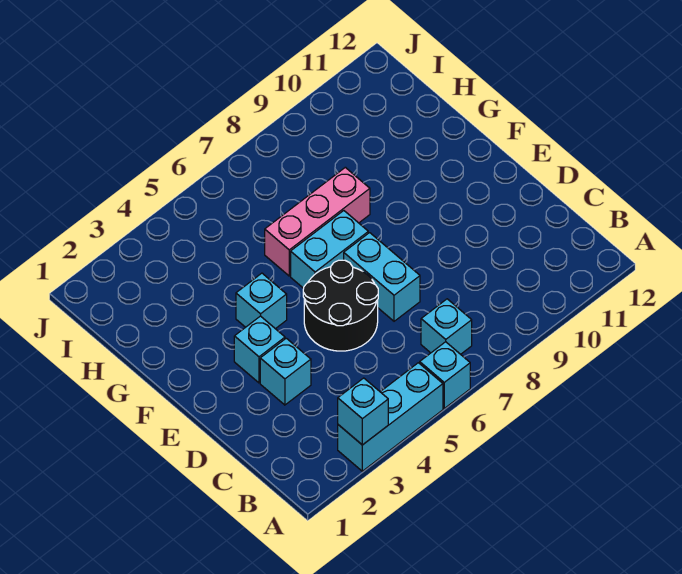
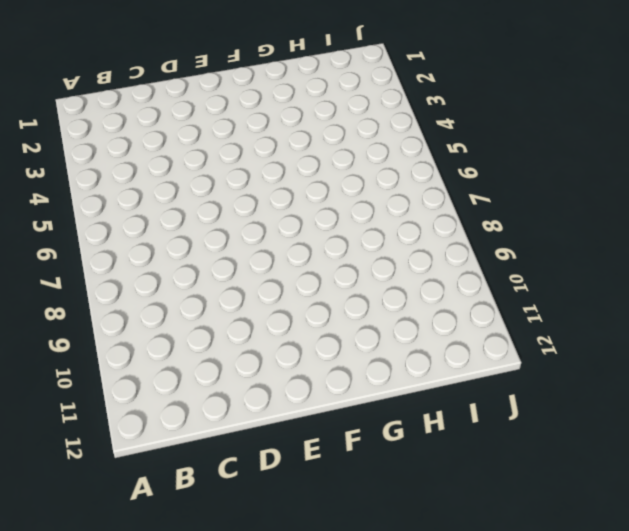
none -> cyan 1x3 brick [338,363,443,471]
none -> cyan 1x1 brick [420,342,470,408]

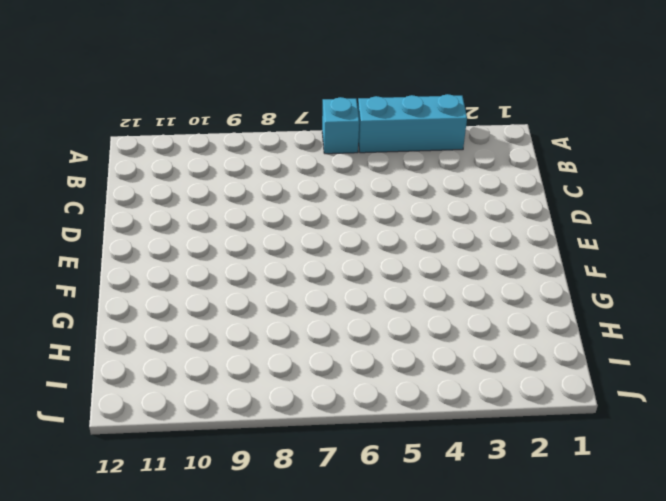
none -> cyan 1x1 brick [421,299,472,354]
none -> cyan 1x1 brick [260,338,311,405]

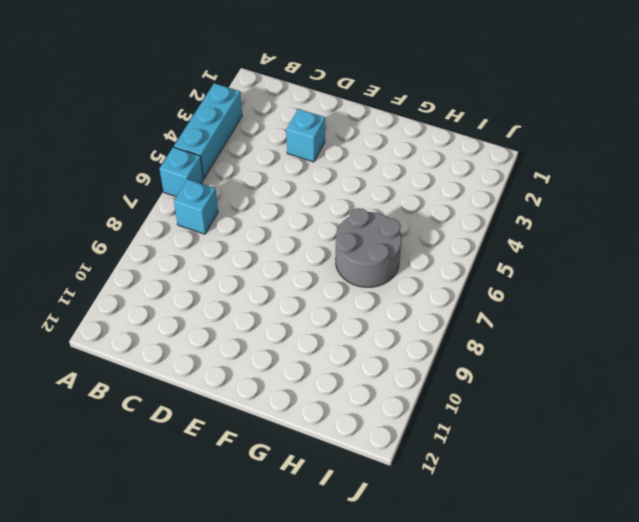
grey 2x2 round brick [336,208,401,287] -> pink 1x3 brick [265,167,370,276]
none -> black 2x2 round brick [303,260,378,351]
none -> cyan 1x2 brick [344,233,420,321]

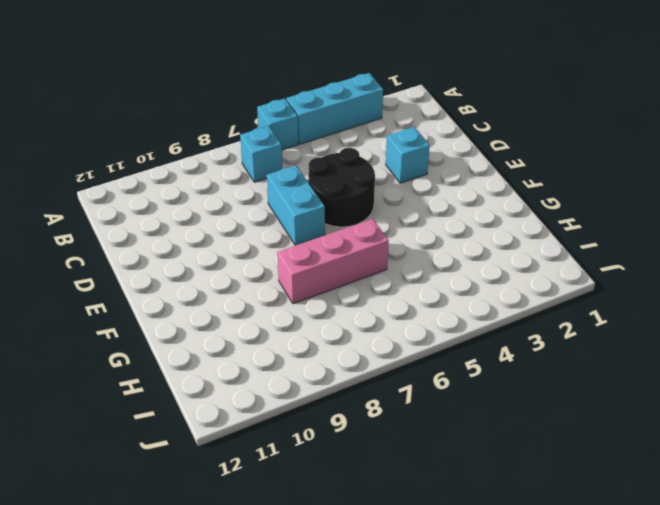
none -> cyan 1x1 brick [234,316,285,383]
none -> cyan 1x1 brick [236,273,287,329]

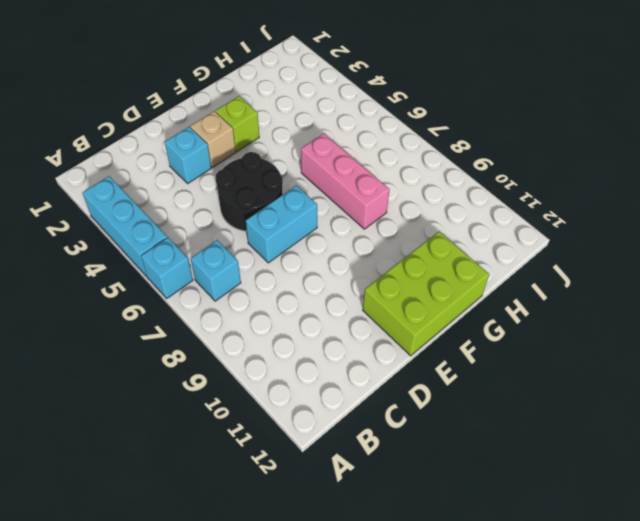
tan 1x1 brick [190,111,236,167] -> cyan 1x1 brick [234,316,285,383]
lime 2x3 brick [363,232,489,356] -> none
lime 1x1 brick [216,96,259,152] -> none
none -> cyan 1x1 brick [236,273,287,329]
none -> cyan 1x2 brick [291,211,368,288]

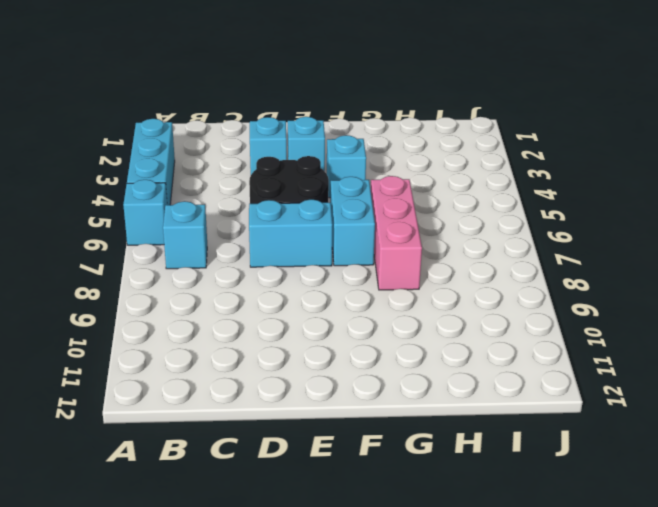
none -> cyan 1x1 brick [338,378,388,445]

